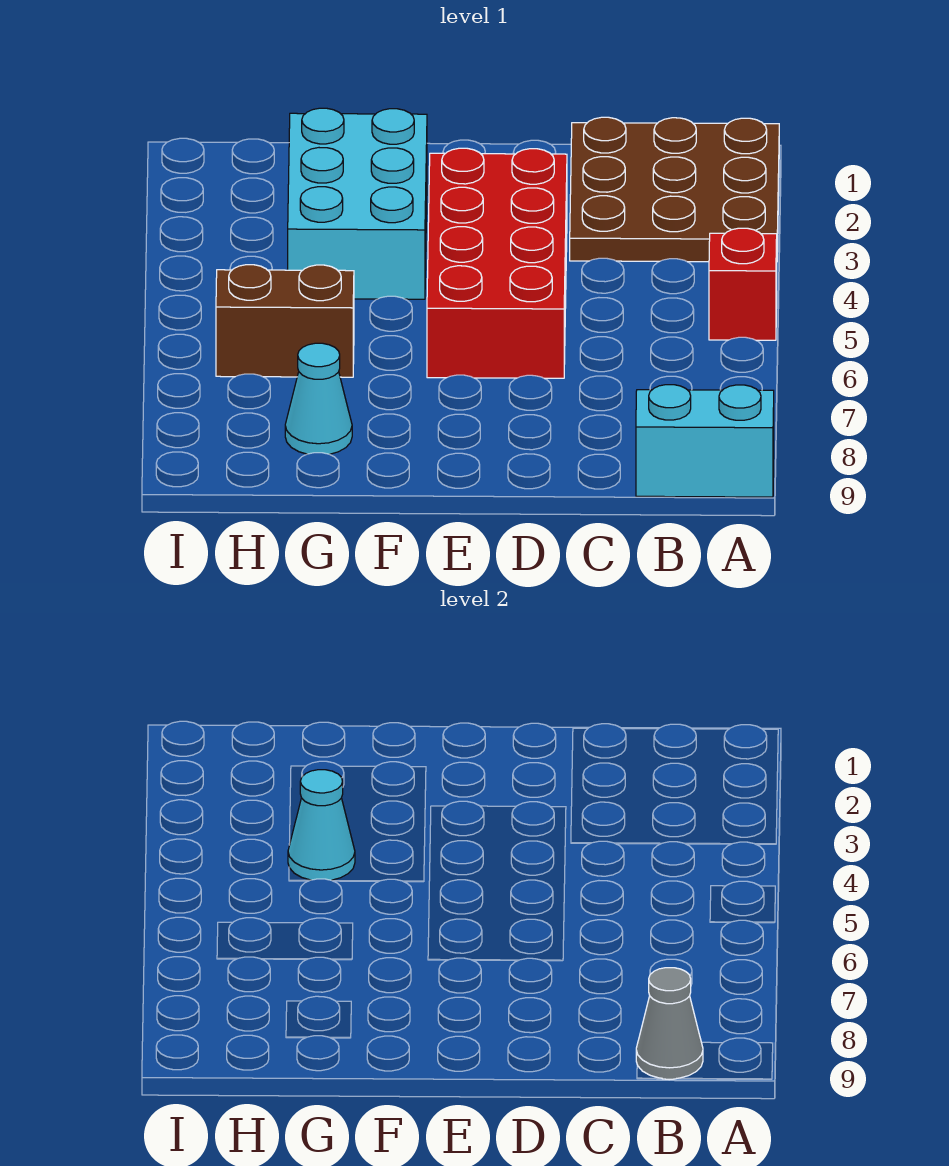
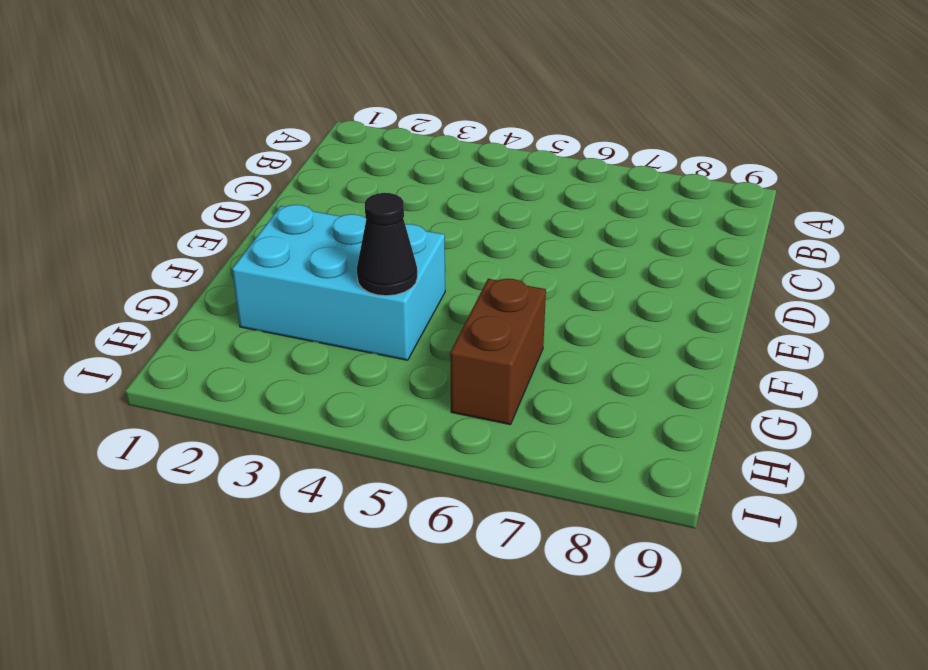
black 1x1 cone [357,193,417,296] -> cyan 1x1 cone [288,770,355,880]
none -> brown 3x3 plate [570,117,779,262]
none -> red 1x1 brick [709,228,777,340]

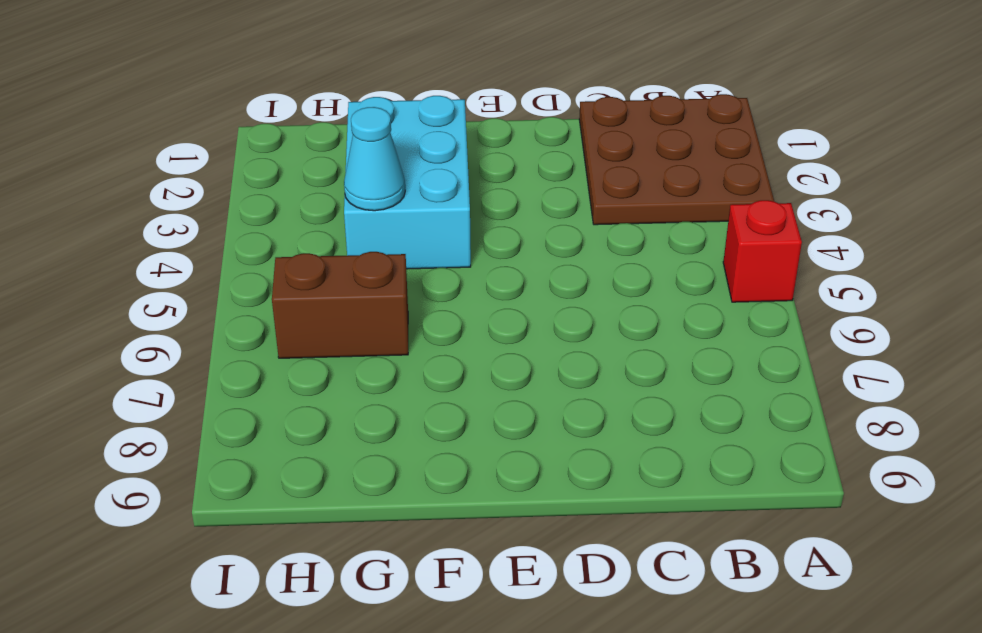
none -> cyan 1x2 brick [636,385,774,497]
none -> red 2x4 brick [427,148,567,378]

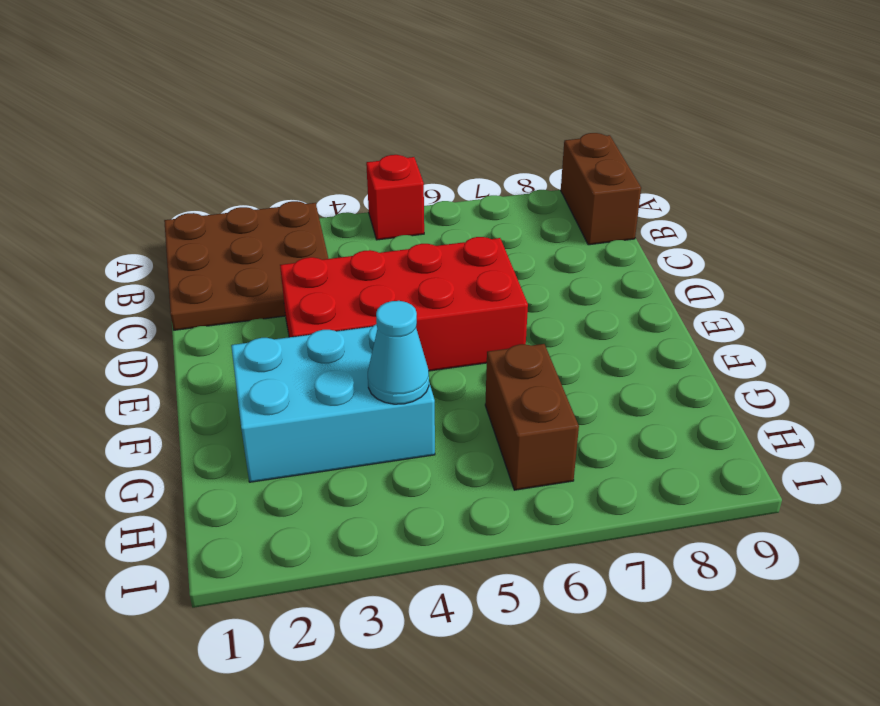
brown 1x2 brick [561,133,641,245] -> cyan 1x2 brick [636,385,774,497]
none -> cyan 1x1 cone [285,343,352,454]
none -> grey 1x1 cone [636,968,703,1080]

